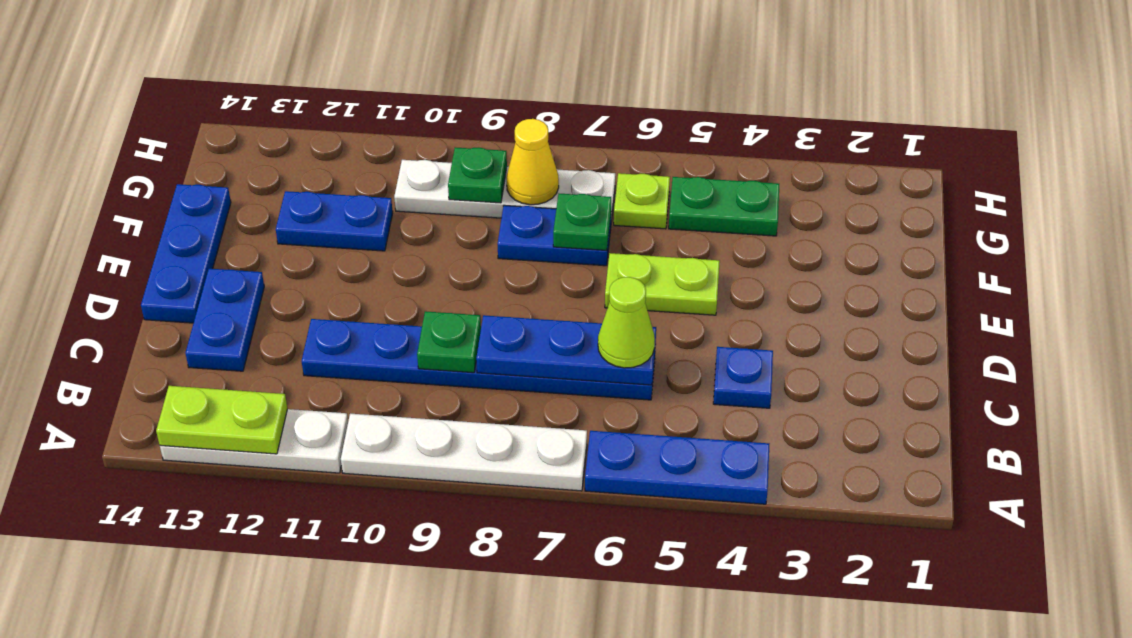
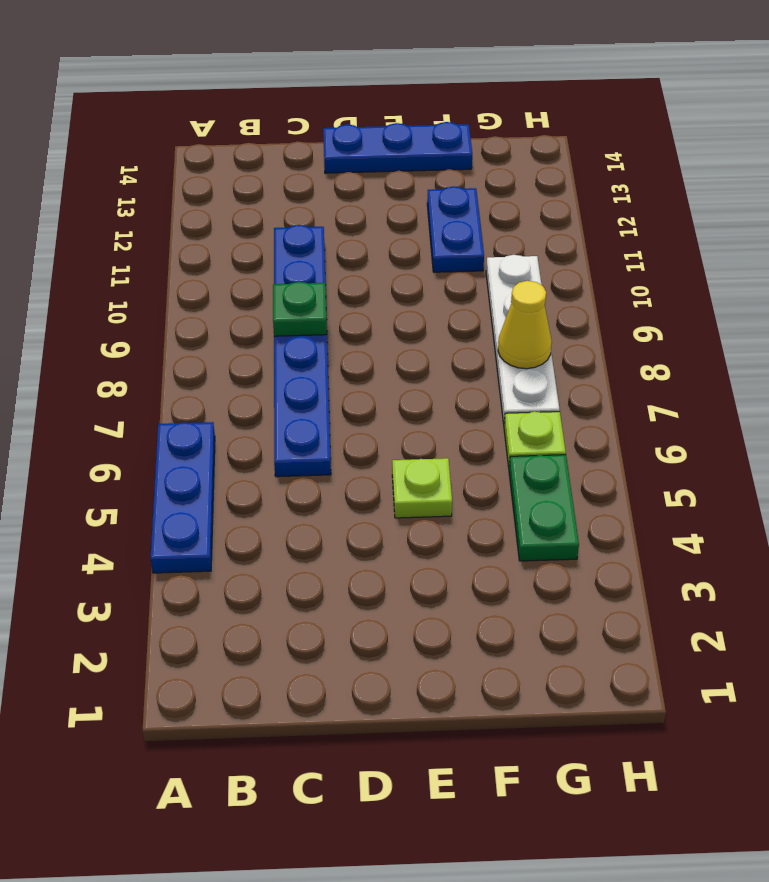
lime 1x1 plate [392,458,452,518] -> lime 1x2 plate [605,253,720,315]
none -> white 1x4 plate [341,414,587,491]
none -> white 1x3 plate [160,409,348,473]
none -> blue 1x1 plate [713,347,773,408]

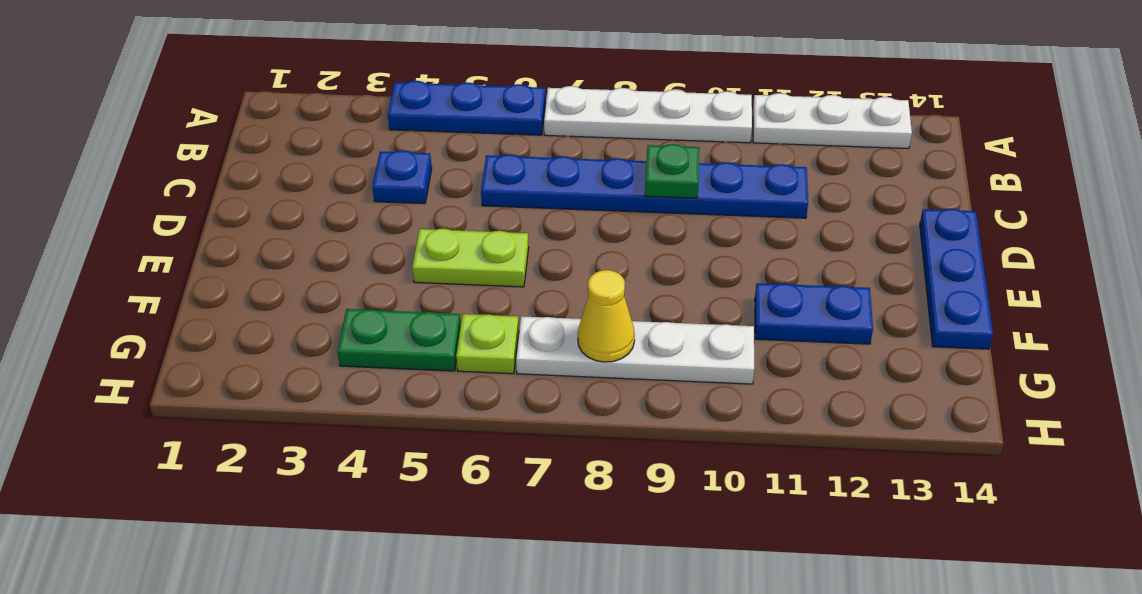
none -> blue 1x2 plate [185,269,264,371]
none -> blue 1x2 plate [498,205,611,266]
none -> lime 1x2 plate [156,386,287,454]

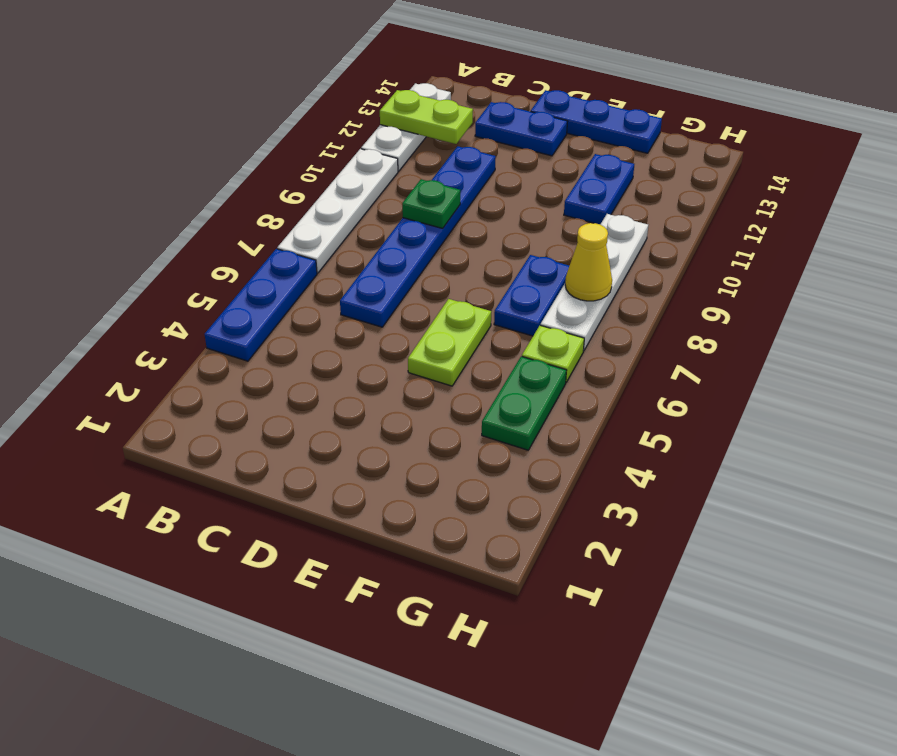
lime 1x2 plate [380,90,473,144] -> lime 1x2 plate turned to [156,386,287,454]
none -> blue 1x1 plate [713,347,773,408]
none -> blue 1x3 plate [476,315,656,385]
none -> green 1x1 plate [553,194,611,250]

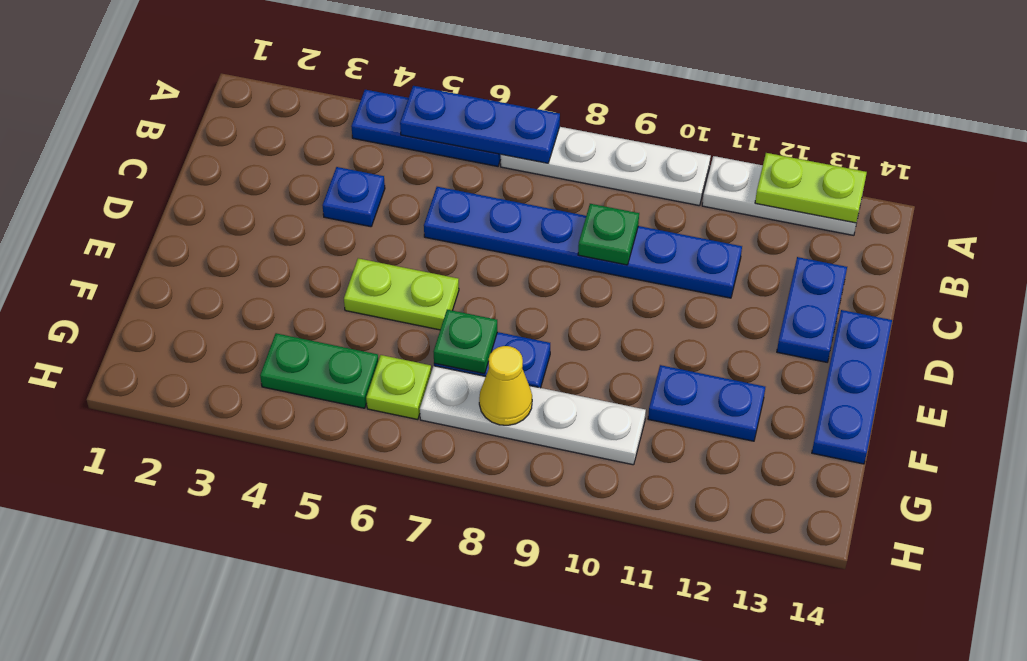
blue 1x3 plate [400,86,560,163] -> blue 1x3 plate moved to [476,315,656,385]
none -> green 1x1 plate [448,147,507,203]
none -> lime 1x1 cone [598,277,655,368]

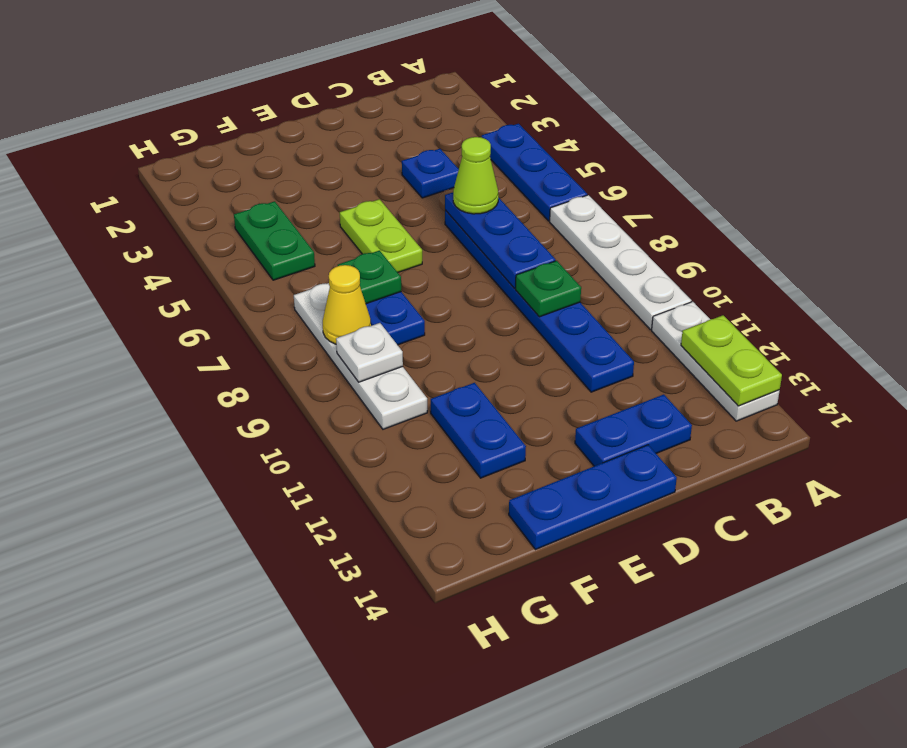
white 1x1 plate [336,323,403,382] -> green 1x1 plate [448,147,507,203]
none -> lime 1x1 plate [614,173,670,229]

